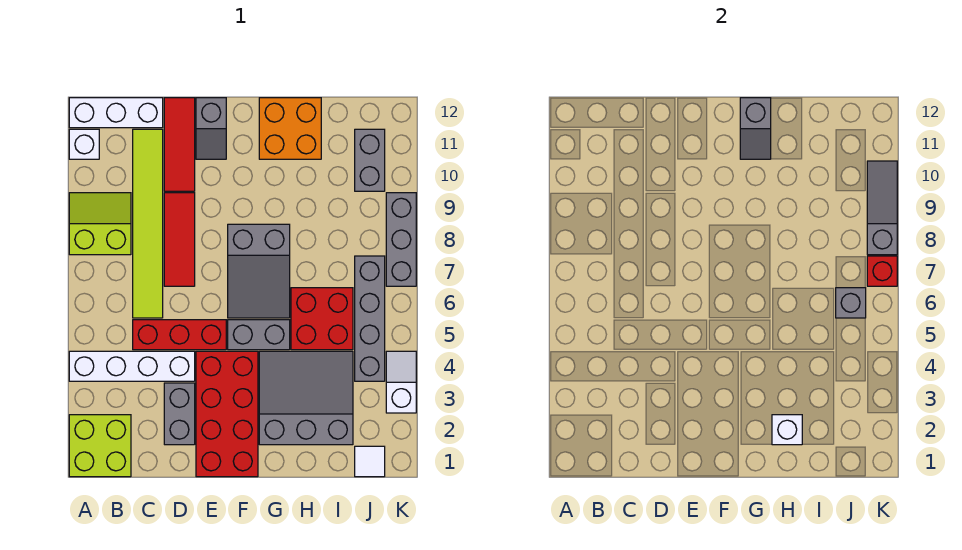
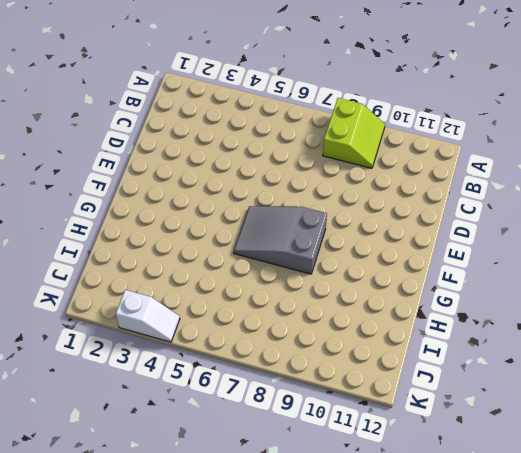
none -> lime 2x2 brick [69,415,131,477]
none -> white 1x4 brick [69,351,195,381]
none -> white 1x1 brick [69,129,99,159]

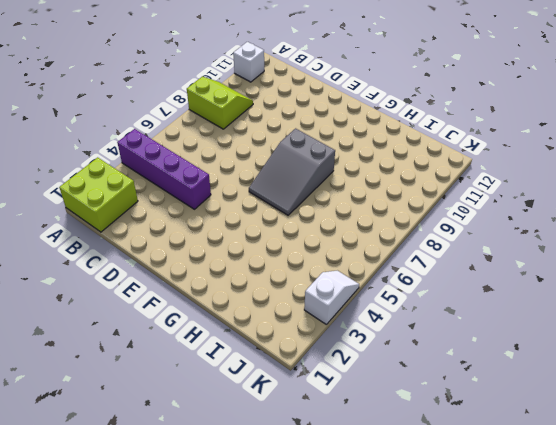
purple 1x4 brick [117,129,211,209] -> white 1x4 brick [69,351,195,381]
none -> white 1x3 brick [69,98,163,128]
none -> red 1x3 brick [133,320,226,350]
none -> lime 1x6 tile [133,129,163,318]

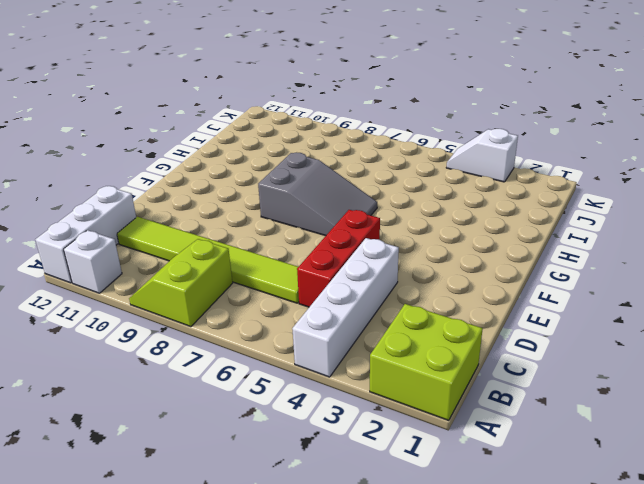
none -> grey 1x2 brick [164,383,195,445]
none -> red 1x3 tile [164,193,195,286]
none -> red 1x3 tile [164,98,195,191]

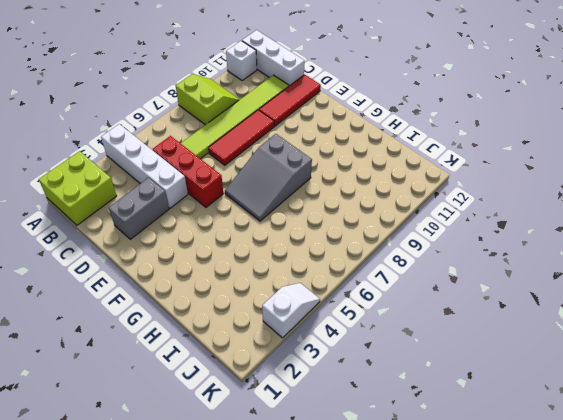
none -> red 2x4 brick [196,351,258,477]
none -> grey 1x2 slope [196,98,226,159]
none -> grey 1x2 brick [228,320,290,350]

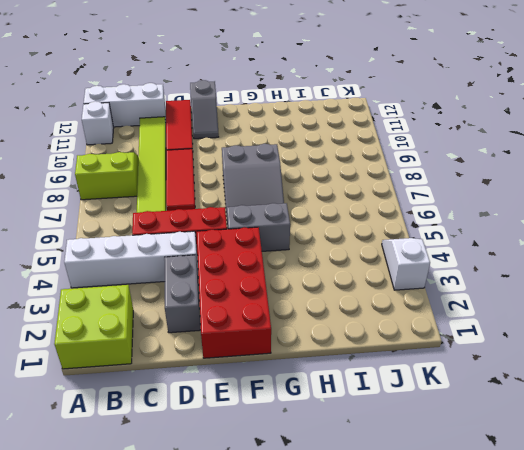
none -> grey 3x3 slope [259,351,353,445]
none -> orange 2x2 brick [259,98,321,159]
none -> red 2x2 brick [291,288,353,350]

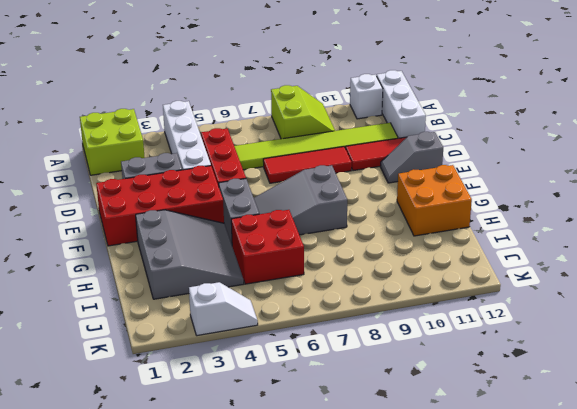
none -> white 1x1 tile [355,446,385,477]
none -> grey 1x4 brick [355,256,385,381]
none -> grey 1x2 brick [355,129,385,191]

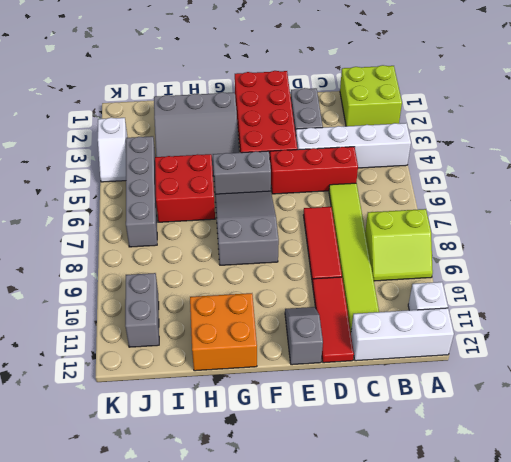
none -> white 1x1 tile [355,446,385,477]
none -> grey 1x3 brick [386,193,416,286]
none -> grey 1x2 slope [740,98,771,159]

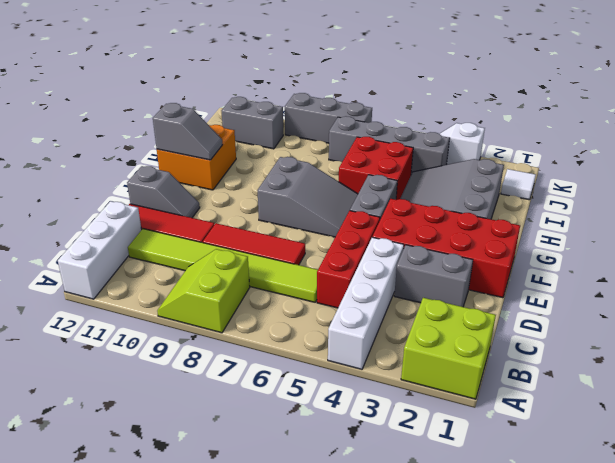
none -> white 1x1 brick [69,129,99,159]
none -> white 1x1 brick [772,415,802,445]
none -> grey 1x1 brick [836,288,866,318]

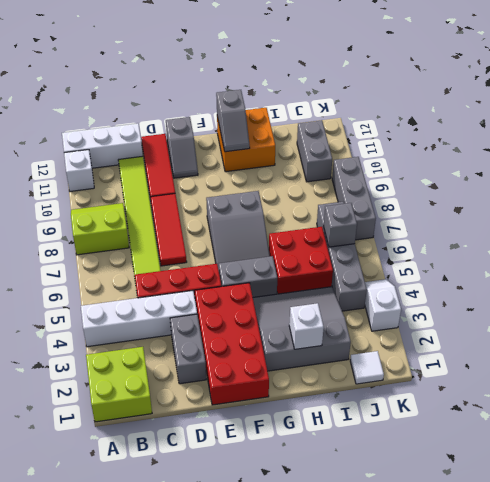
none -> red 1x1 brick [867,256,897,286]
none -> grey 1x3 slope [867,161,897,255]

